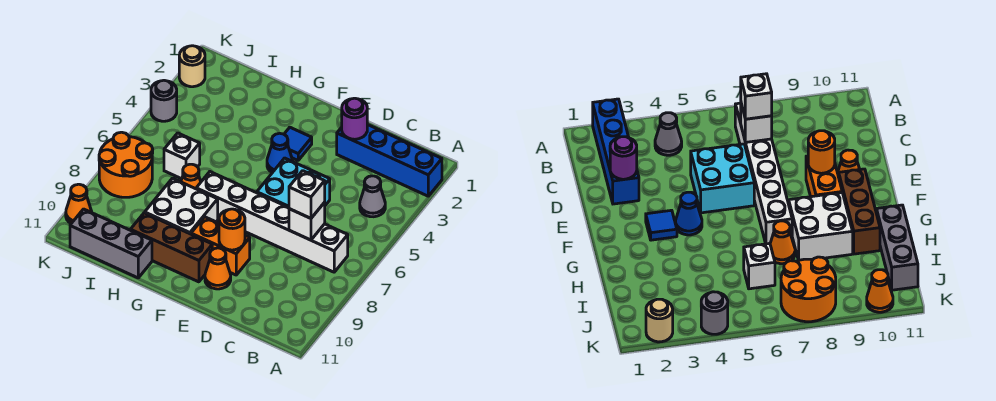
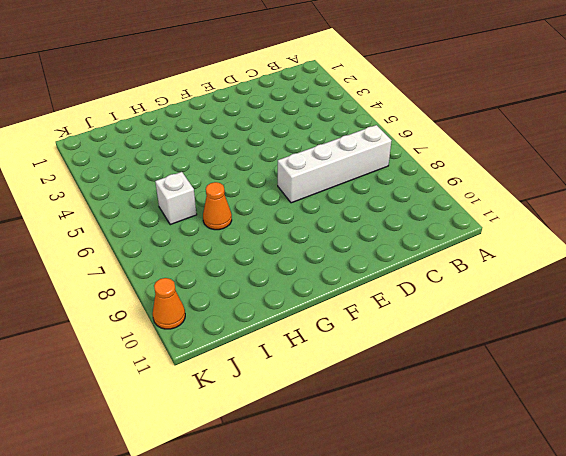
white 1x4 brick [278,125,392,203] -> white 1x6 brick [196,172,348,272]
none -> blue 1x4 brick [337,124,442,196]
none -> grey 1x1 cone [360,176,385,217]
none -> cyan 2x2 brick [257,158,330,207]

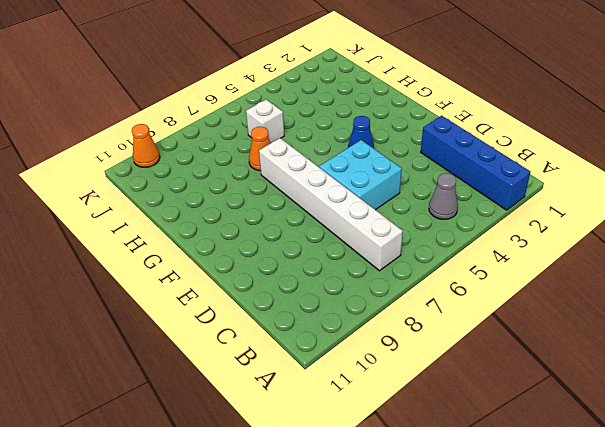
none -> orange 1x2 brick [191,217,250,275]
none -> orange 1x1 cone [205,248,231,289]
none -> blue 1x1 tile [284,127,312,160]

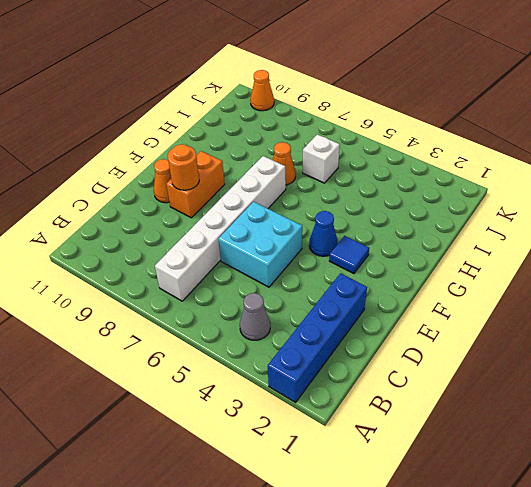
none -> brown 1x3 brick [130,213,212,282]
none -> white 2x2 brick [145,178,218,234]
none -> grey 1x3 brick [70,209,152,278]

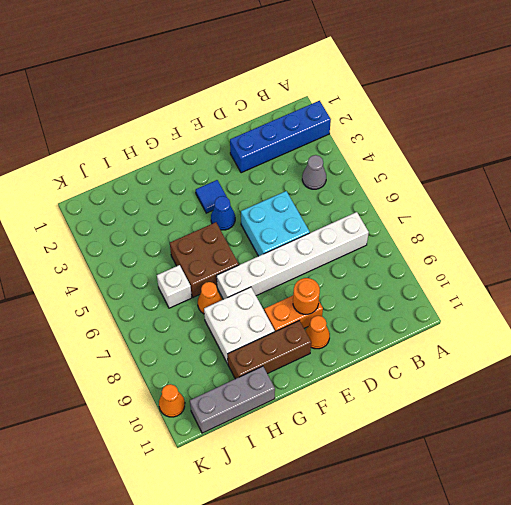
brown 2x2 brick [170,222,239,297] -> none
none -> orange 2x2 round brick [99,132,153,197]
none -> tan 1x1 round brick [179,46,205,87]
none -> grey 1x1 round brick [151,80,177,121]

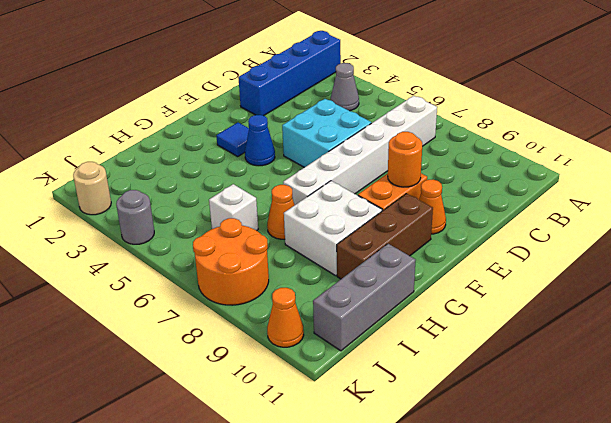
none -> white 1x1 brick [289,203,325,240]
none -> purple 1x1 round brick [342,98,367,139]
none -> white 1x1 brick [289,171,325,218]

